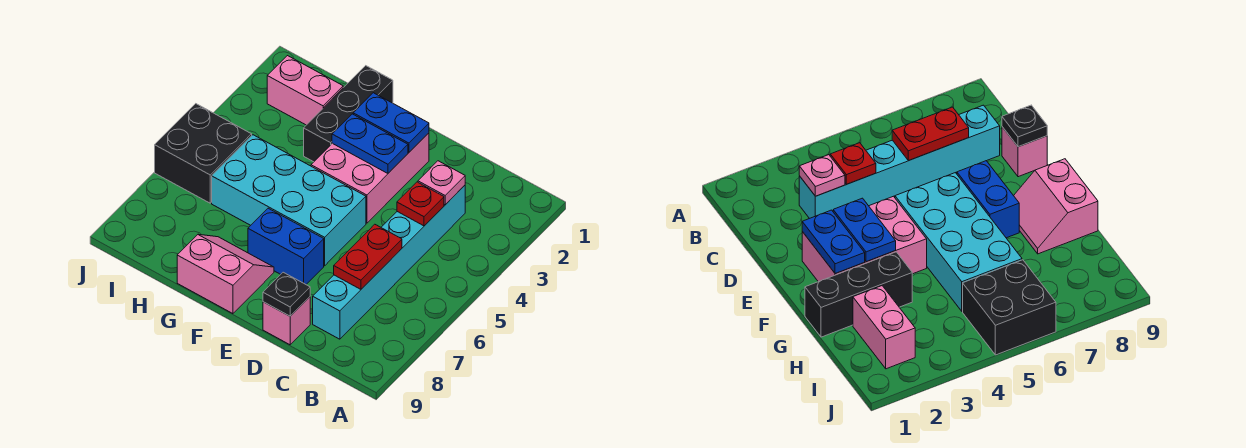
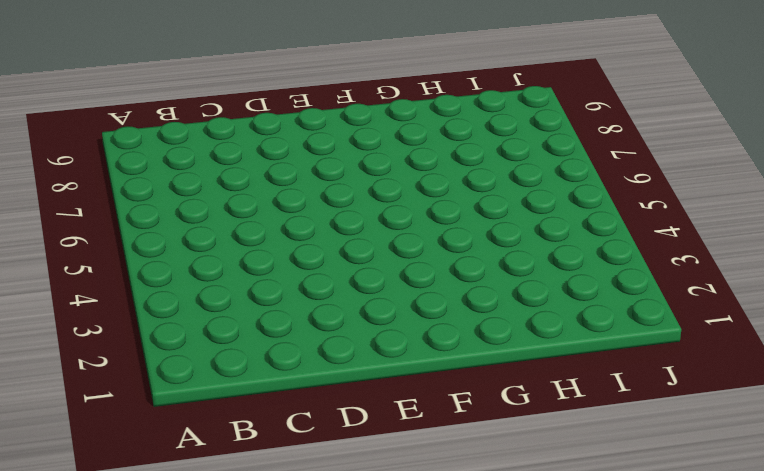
none -> cyan 1x6 brick [313,185,465,339]
none -> pink 1x1 brick [263,297,310,345]
none -> pink 2x3 brick [311,133,429,223]

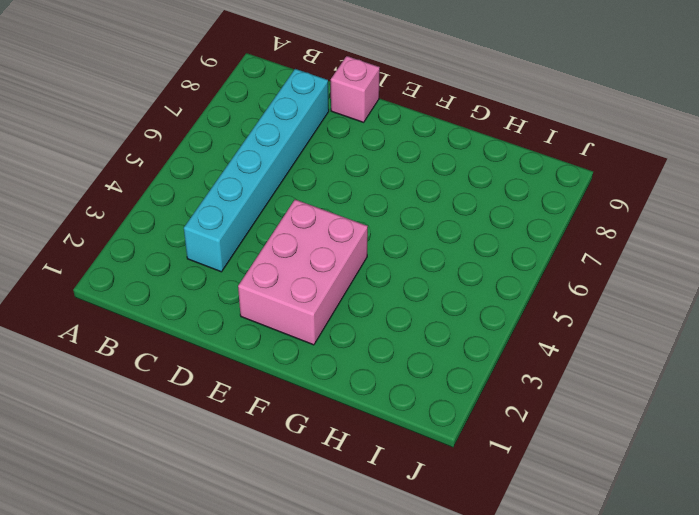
none -> cyan 2x4 brick [212,135,366,266]
none -> blue 1x2 brick [248,208,324,284]
none -> pink 2x2 slope [177,234,274,314]

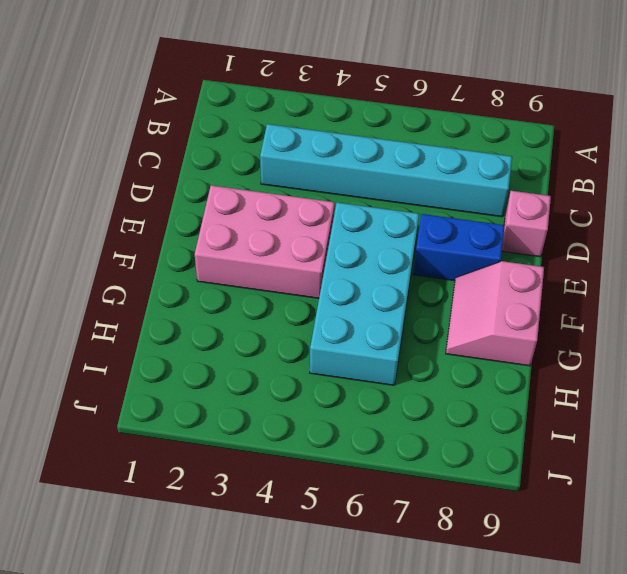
blue 1x2 brick [413,214,505,281] -> blue 1x2 brick turned to [248,208,324,284]
none -> black 1x3 brick [304,66,393,162]
none -> pink 1x2 brick [267,56,343,125]
none -> black 2x2 brick [155,104,252,203]

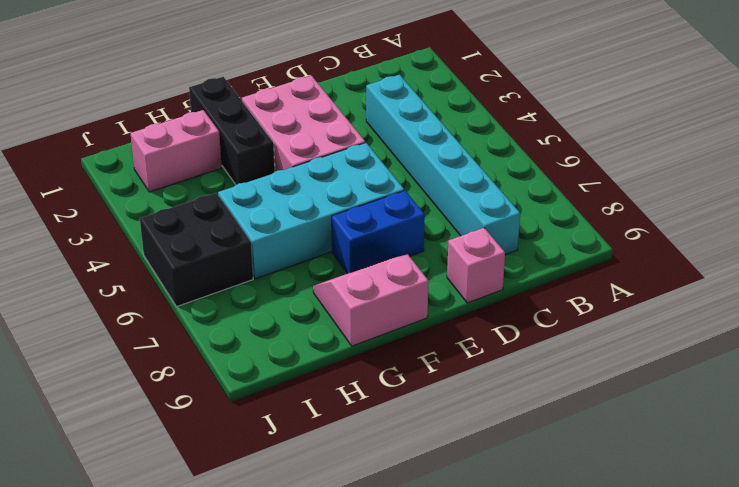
none -> pink 1x1 plate [418,161,465,205]
none -> red 1x1 plate [397,182,444,226]
none -> red 1x2 plate [334,224,402,289]

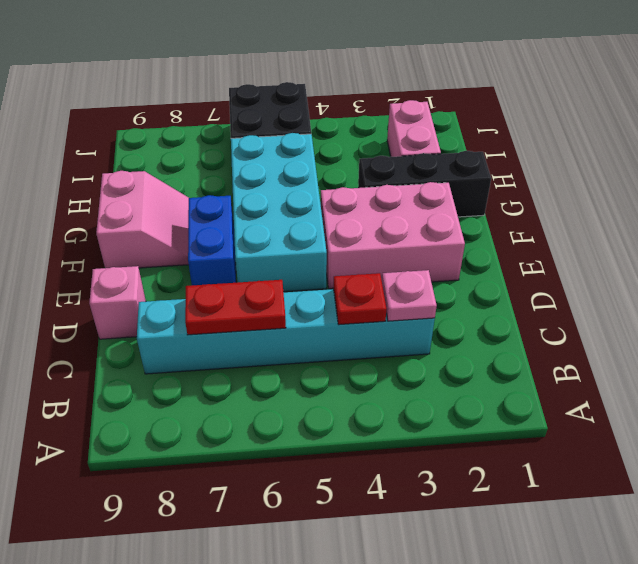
none -> black 1x1 plate [263,272,310,316]
none -> blue 1x2 plate [353,93,429,152]
none -> blue 1x2 plate [332,114,408,173]

